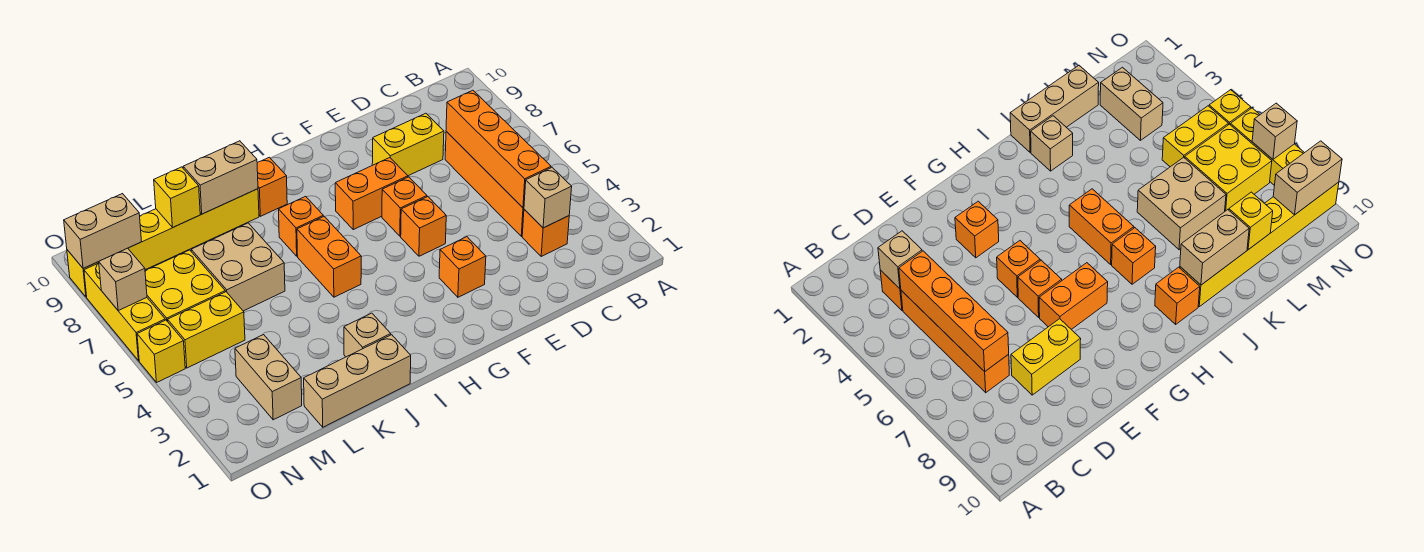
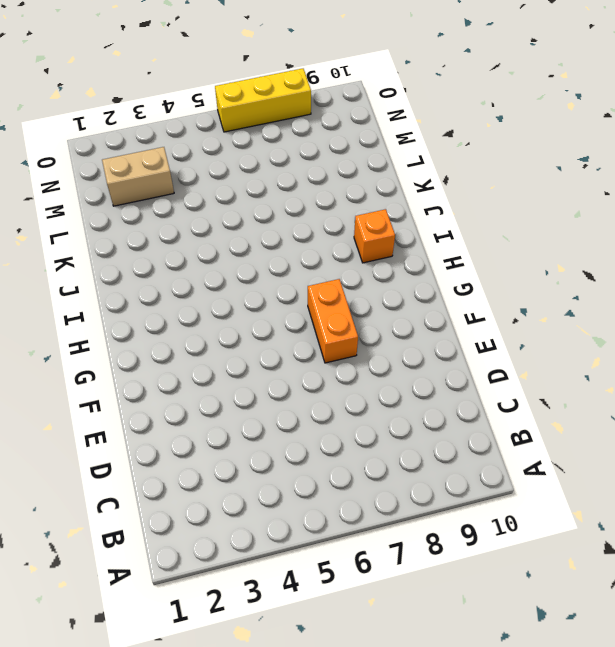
none -> orange 1x1 brick [522,209,569,256]
none -> orange 1x4 brick [445,132,524,236]
none -> yellow 1x2 brick [372,113,444,176]

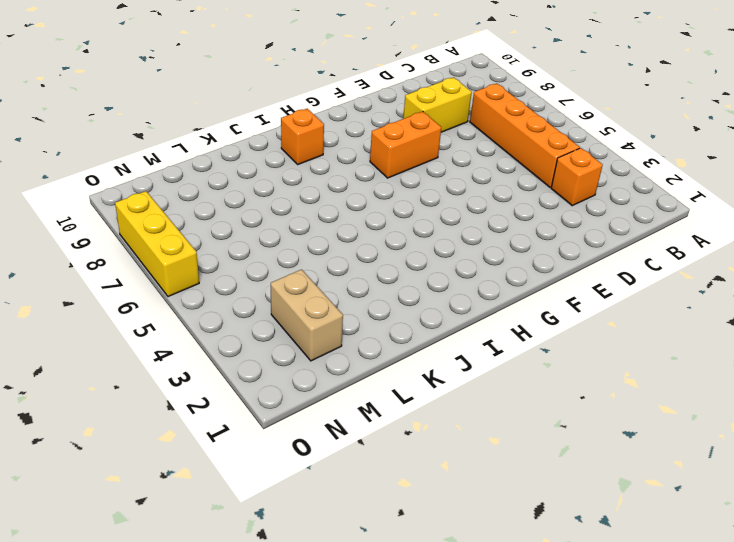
none -> orange 1x1 brick [439,237,486,297]
none -> orange 1x1 brick [401,197,446,256]
none -> orange 1x1 brick [382,177,427,236]

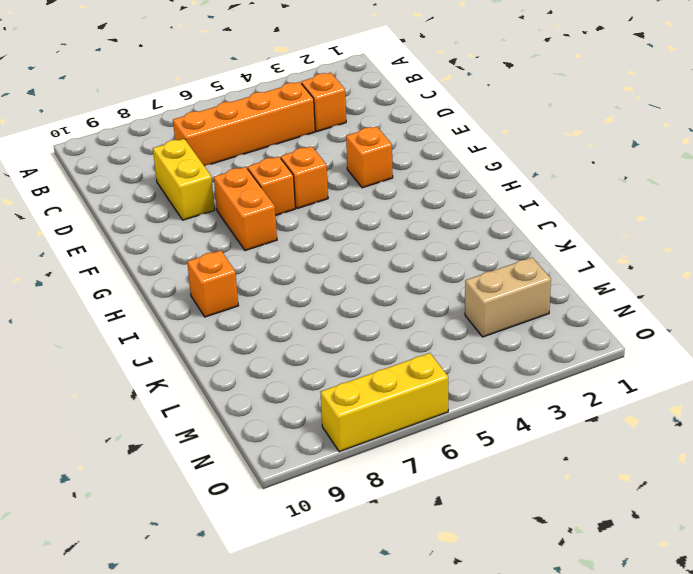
none -> orange 1x2 brick [297,216,361,297]
none -> orange 1x1 brick [279,196,323,256]
none -> tan 1x3 brick [304,335,411,427]

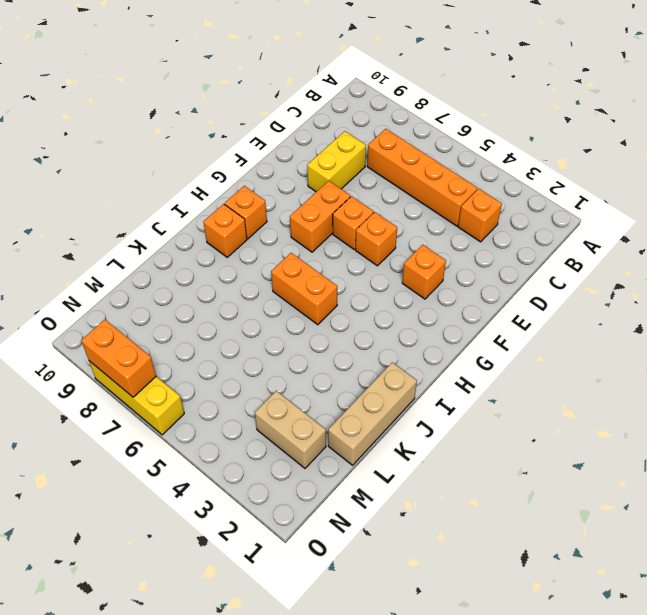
orange 1x1 brick [225,186,267,239] -> orange 1x1 brick moved to [279,196,323,256]
orange 1x2 brick [81,320,156,397] -> tan 1x1 brick [99,248,147,310]
none -> tan 1x1 brick [344,313,391,357]
none -> yellow 1x6 brick [67,189,259,297]
none -> tan 2x2 brick [191,223,285,311]

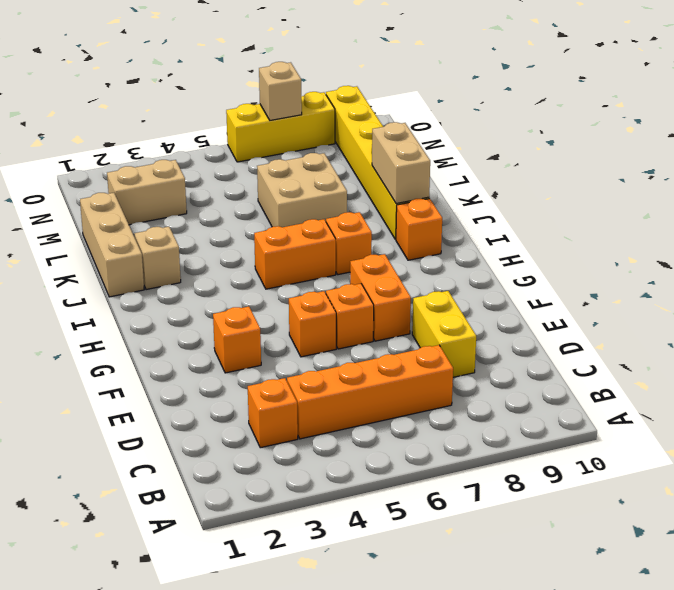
none -> yellow 1x2 brick [168,292,245,368]
none -> yellow 2x2 brick [145,250,225,322]
none -> yellow 1x1 brick [137,320,185,382]

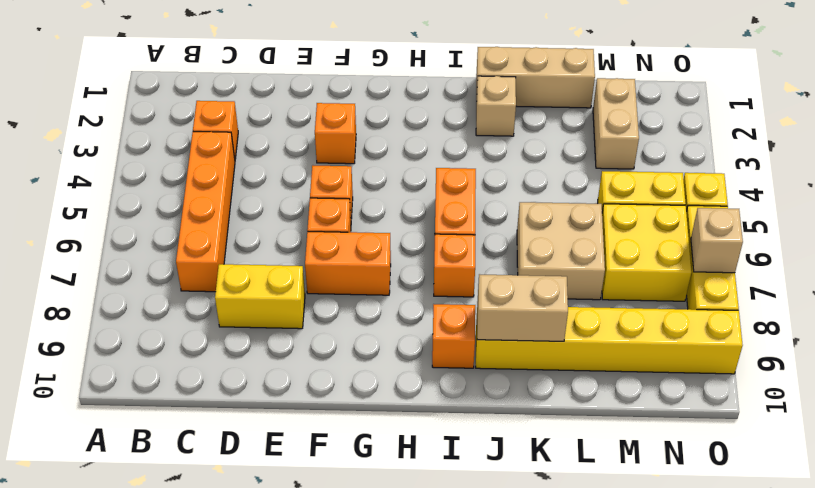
none -> tan 1x1 brick [524,168,572,228]
none -> orange 1x4 brick [446,90,551,208]
none -> yellow 1x1 brick [154,167,200,227]

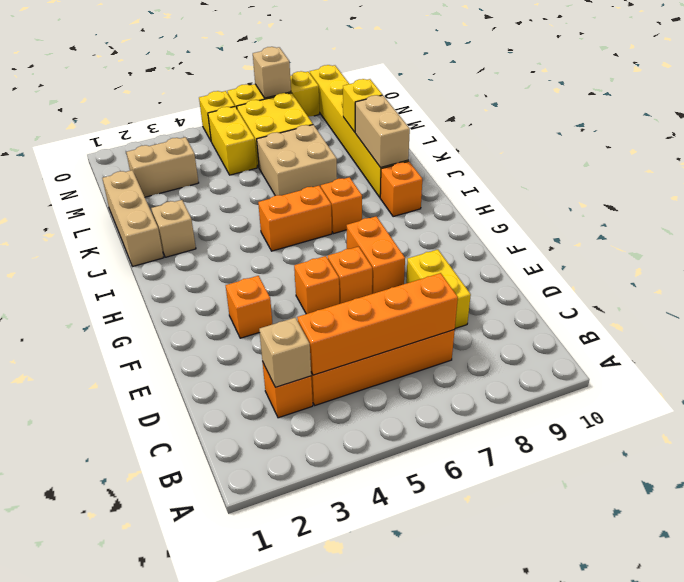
none -> tan 1x2 brick [64,194,142,269]

